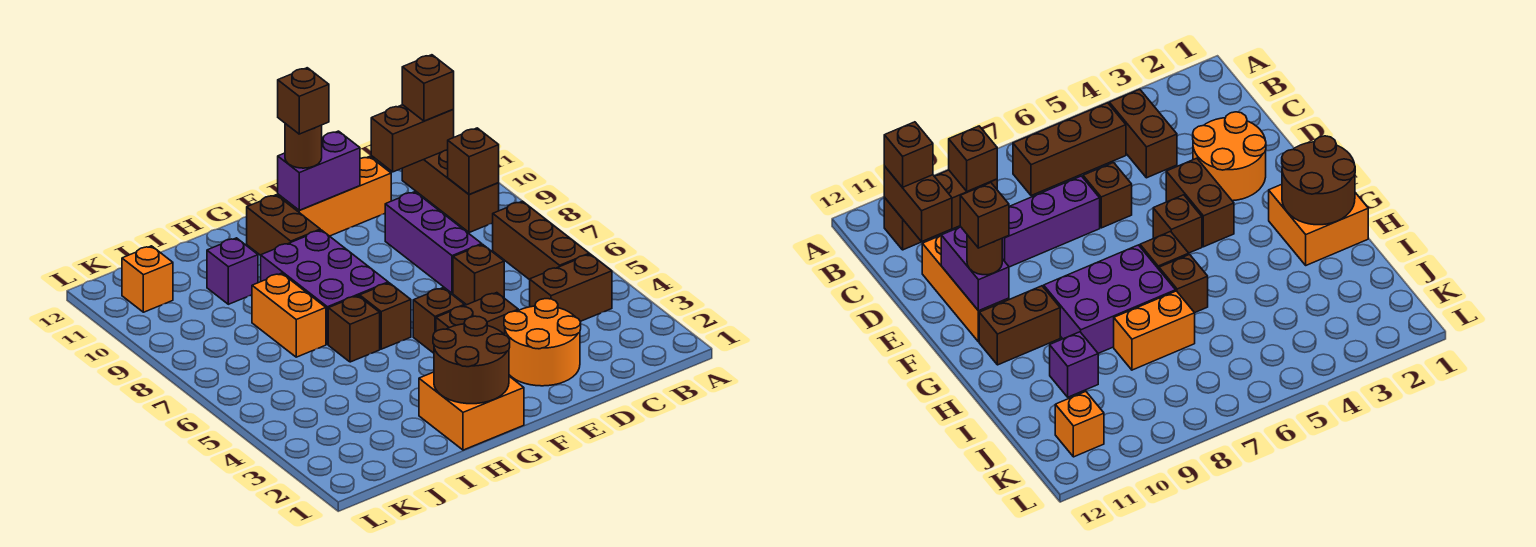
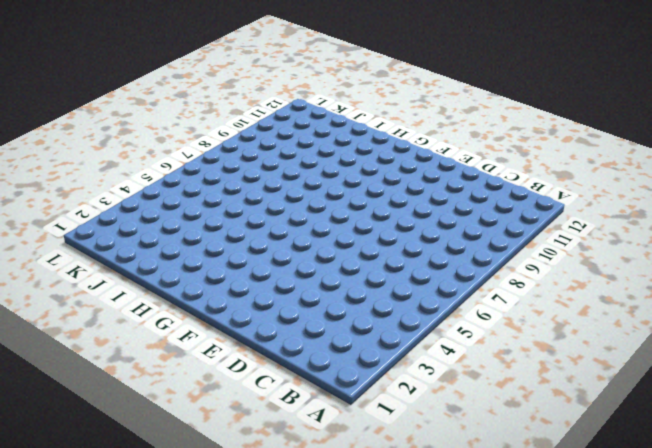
none -> brown 1x2 brick [530,254,612,321]
none -> brown 1x3 brick [493,201,589,280]
none -> brown 1x3 brick [402,150,499,233]

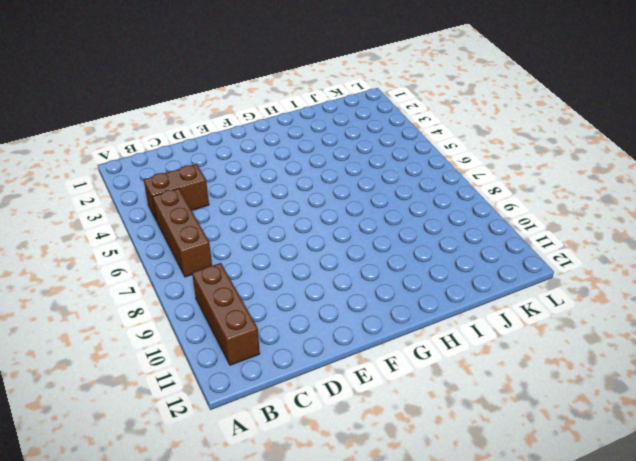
none -> orange 2x2 round brick [504,299,581,386]
none -> brown 1x1 brick [453,245,504,305]
none -> purple 1x3 brick [385,192,482,293]

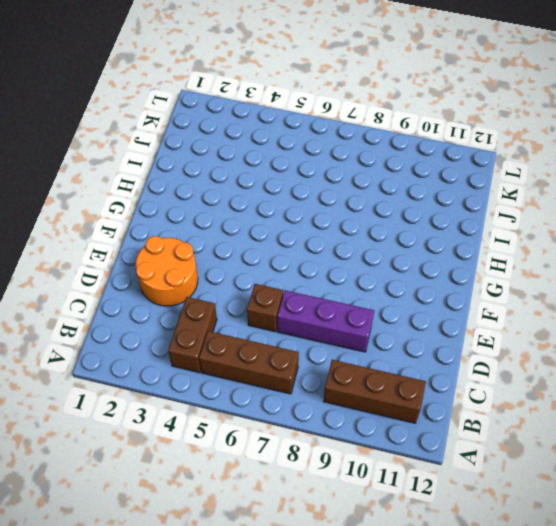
none -> orange 1x3 brick [278,156,391,236]
none -> brown 1x2 brick [436,293,518,335]
none -> brown 1x1 brick [413,288,465,353]

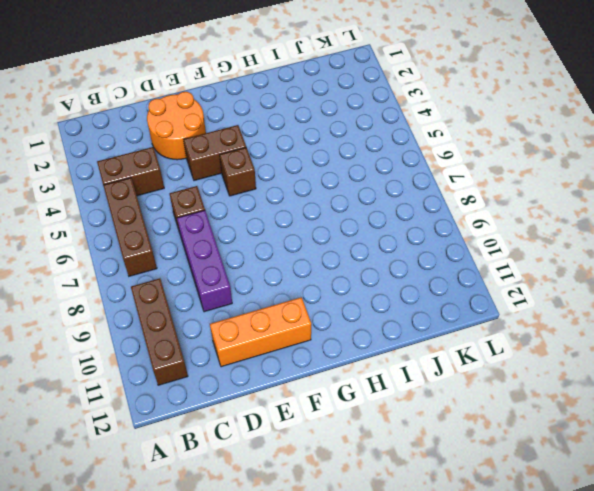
none -> orange 2x2 brick [419,372,524,450]
none -> brown 1x1 brick [360,283,411,349]
none -> purple 2x3 brick [261,230,388,344]

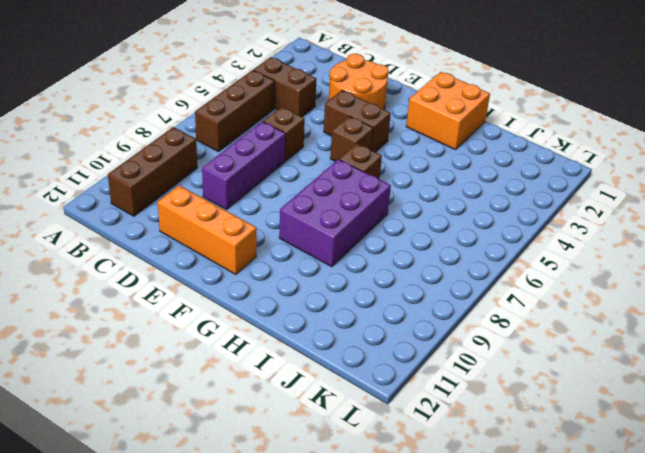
none -> brown 1x2 brick [247,195,320,255]
none -> brown 1x1 brick [328,296,380,362]
none -> orange 1x2 brick [252,273,326,357]

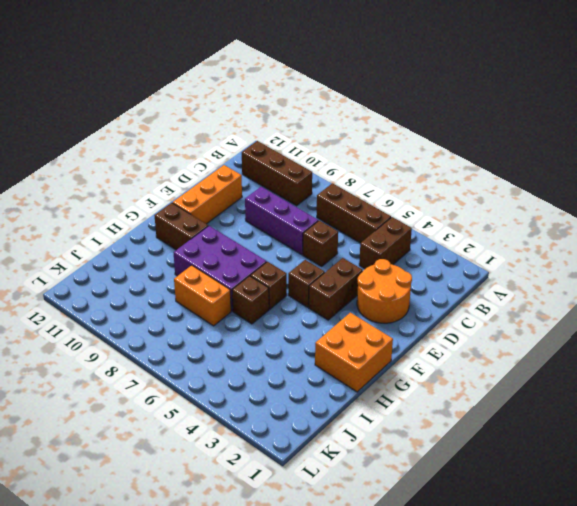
none -> purple 1x1 brick [207,238,258,304]
none -> orange 1x1 brick [122,246,173,312]
none -> brown 1x1 brick [448,128,499,195]

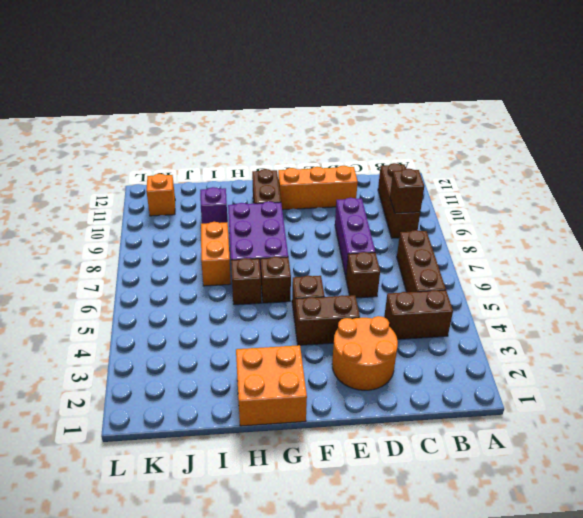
none -> brown 1x2 brick [371,105,454,172]
none -> purple 1x2 brick [278,131,360,210]
none -> brown 2x2 round brick [433,316,510,404]

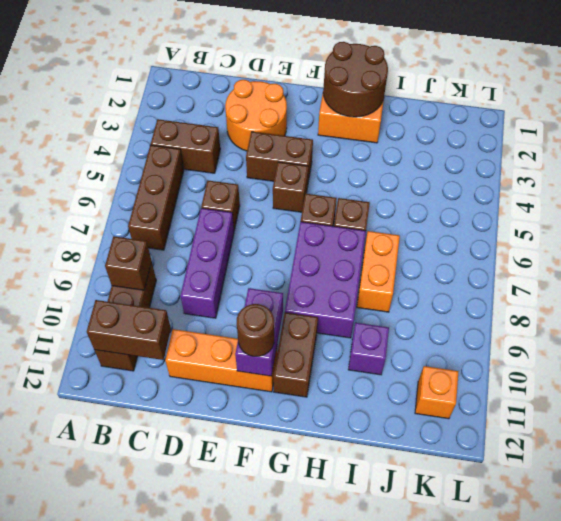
purple 1x2 brick [235,288,283,376] -> purple 1x2 brick turned to [278,131,360,210]
none -> brown 1x1 brick [402,55,454,121]
none -> brown 1x1 brick [278,68,329,134]

